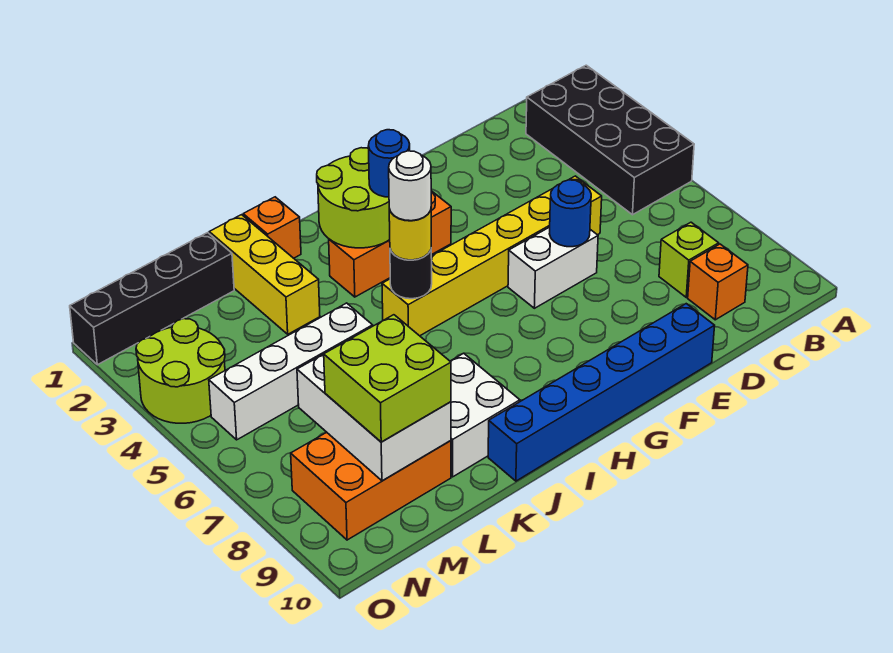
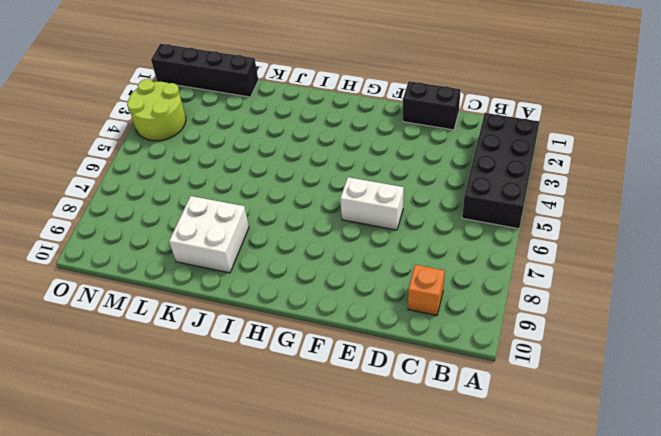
black 1x2 brick [403,81,461,130] -> none
none -> lime 1x1 brick [659,222,719,297]
none -> yellow 1x6 brick [382,176,602,336]
none -> blue 1x6 brick [488,304,715,481]

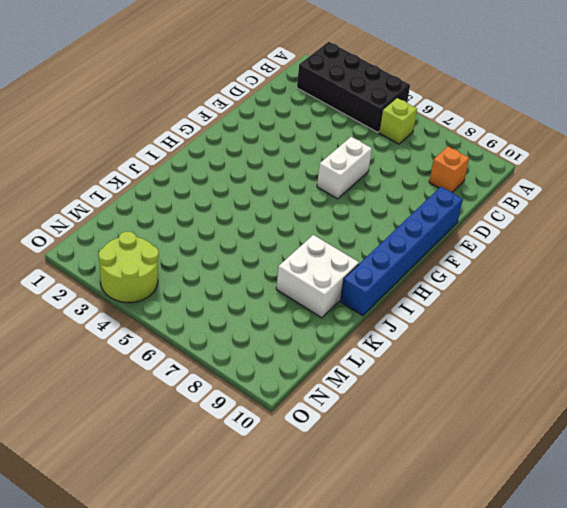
lime 1x1 brick [379,98,417,144] -> lime 1x1 brick moved to [659,222,719,297]
none -> yellow 1x6 brick [382,176,602,336]
none -> orange 1x3 brick [329,191,451,297]
none -> orange 1x1 brick [243,197,301,258]

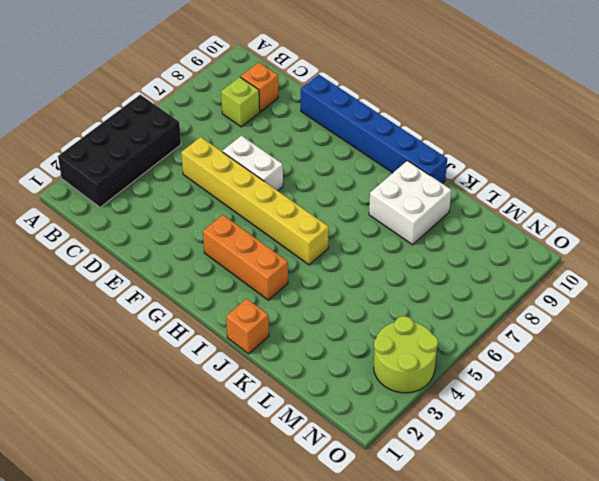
none -> yellow 1x3 brick [209,215,320,334]
none -> white 1x4 brick [209,303,373,440]
none -> black 1x4 brick [70,233,234,365]

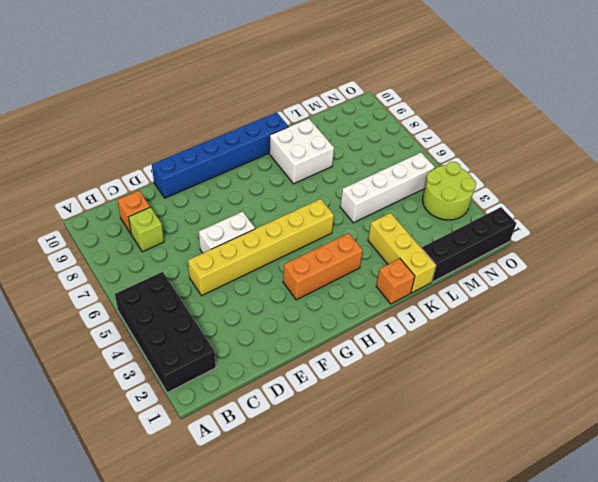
none -> orange 2x3 brick [291,432,451,540]
none -> blue 1x1 round brick [549,180,591,247]
none -> lime 2x2 round brick [317,148,390,248]

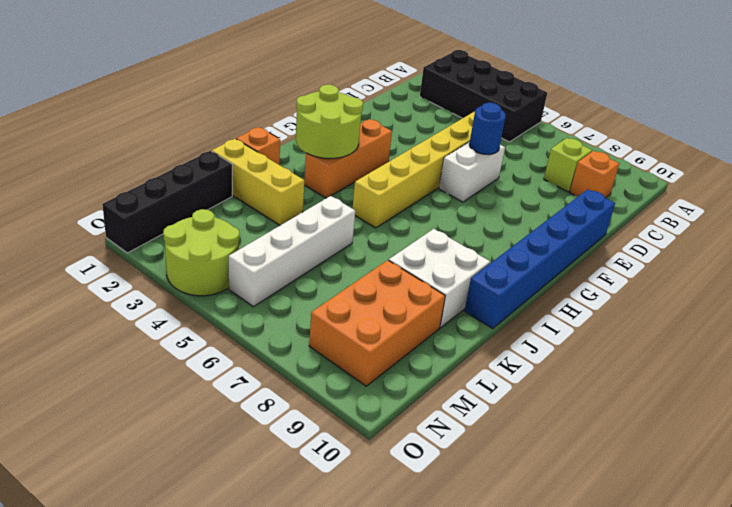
none -> black 1x1 round brick [390,249,432,299]
none -> white 2x3 brick [297,354,451,481]
none -> blue 1x1 round brick [368,130,410,197]

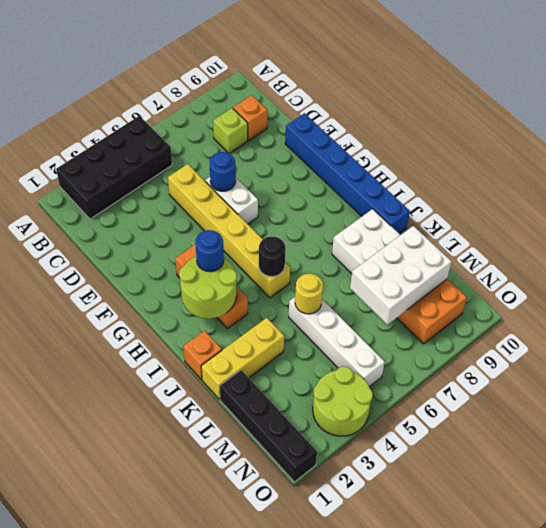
yellow 1x1 round brick [295,274,323,314] -> yellow 1x1 round brick moved to [389,209,431,260]
none -> lime 2x2 brick [324,315,451,442]
none -> white 1x1 round brick [389,151,431,221]

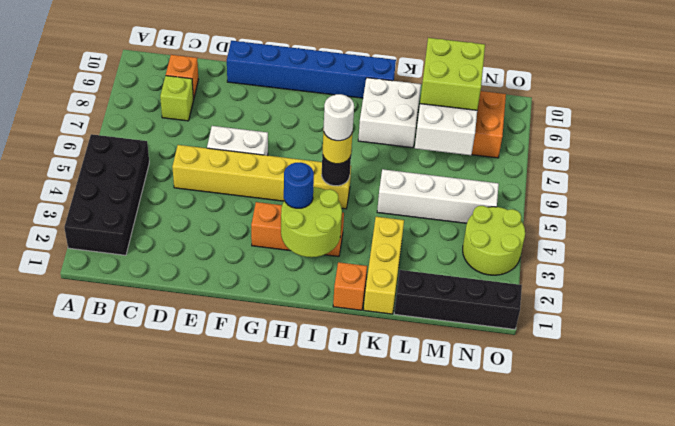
none -> blue 1x1 round brick [549,180,591,247]

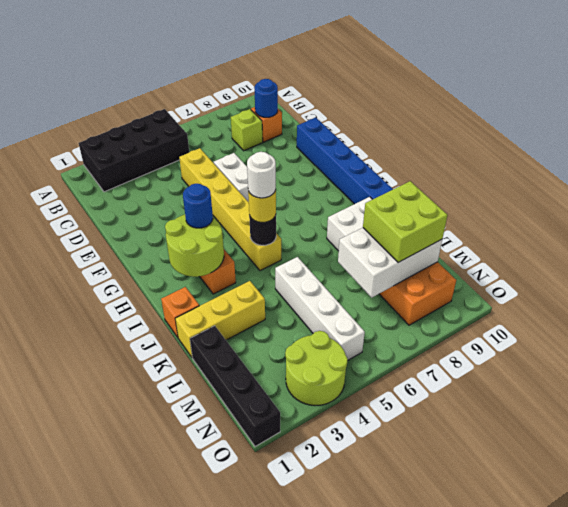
blue 1x1 round brick [254,79,278,117] -> blue 1x1 round brick moved to [549,180,591,247]

